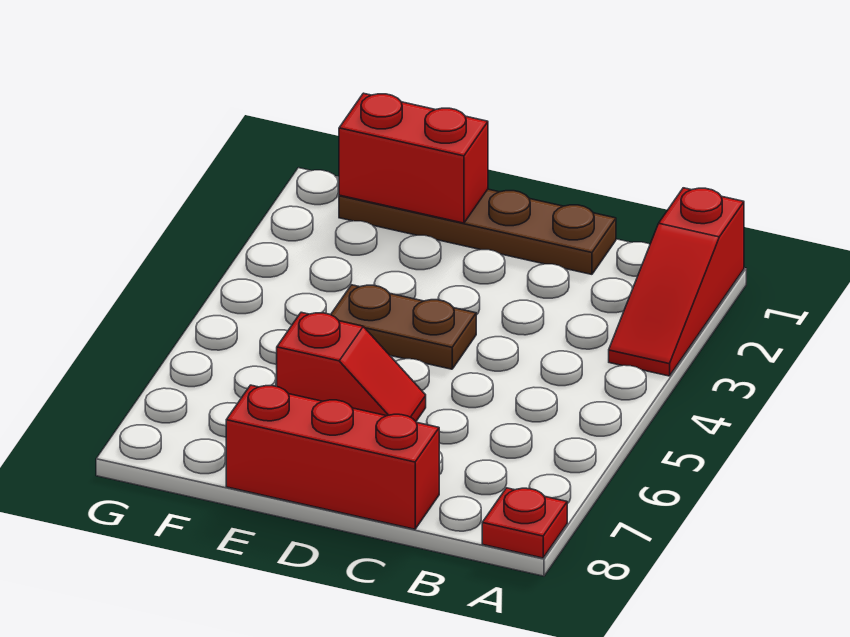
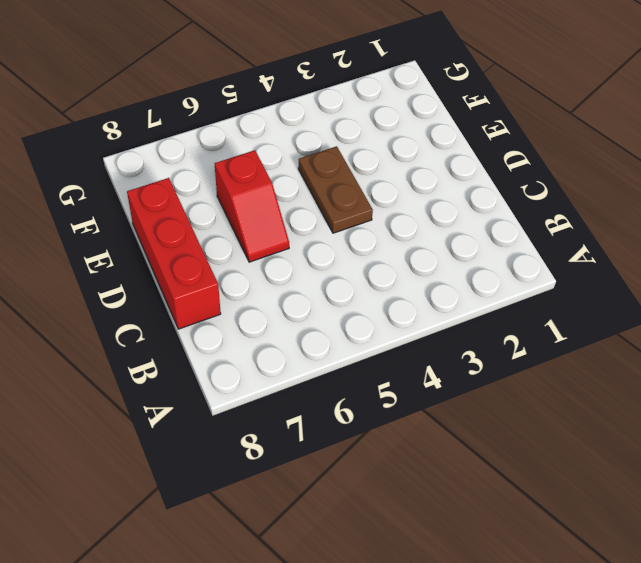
none -> red 1x3 slope [609,188,744,376]
none -> red 1x1 plate [482,488,567,558]

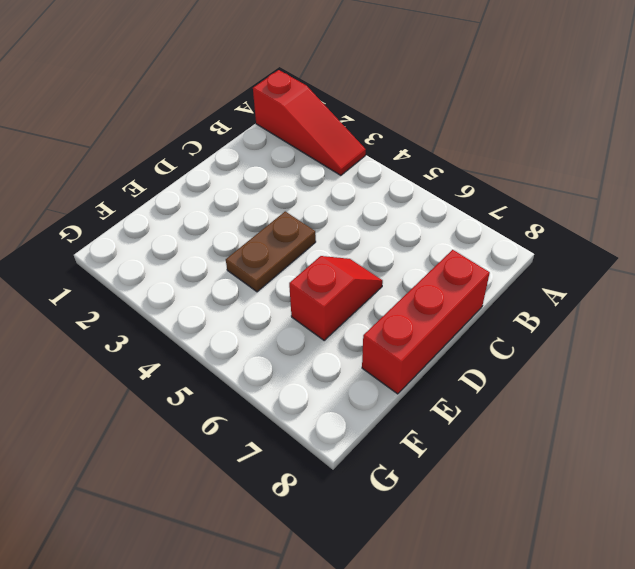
none -> red 1x1 plate [482,488,567,558]
none -> brown 1x4 plate [339,189,616,274]

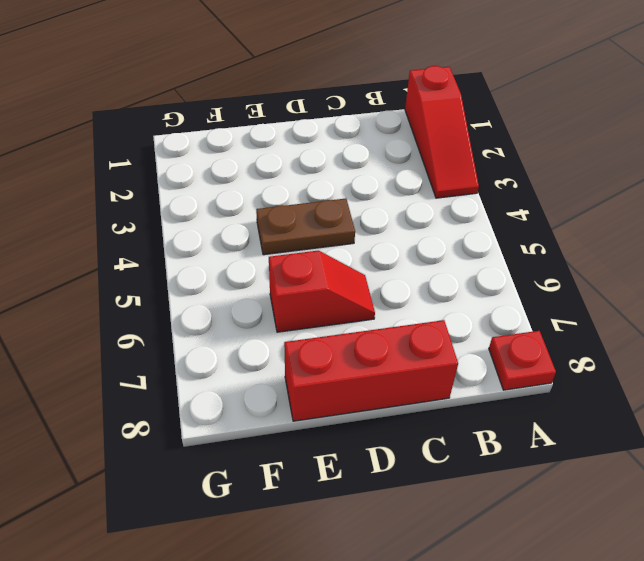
none -> brown 1x4 plate [339,189,616,274]
none -> red 1x2 brick [339,93,488,223]

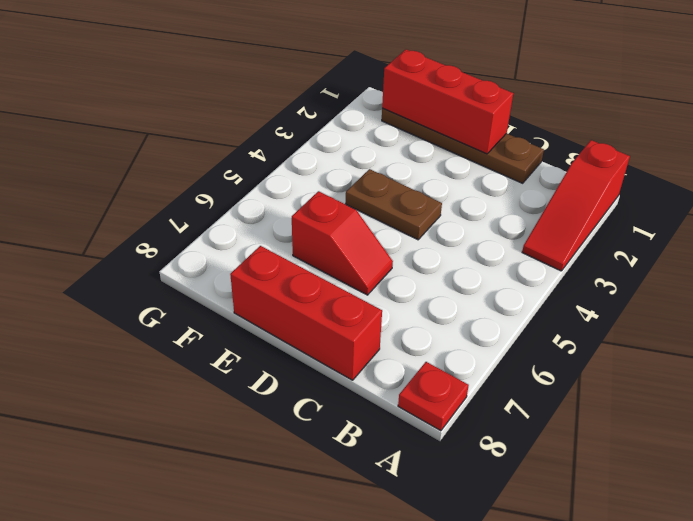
red 1x3 brick [382,49,513,154] -> red 1x2 brick [339,93,488,223]

